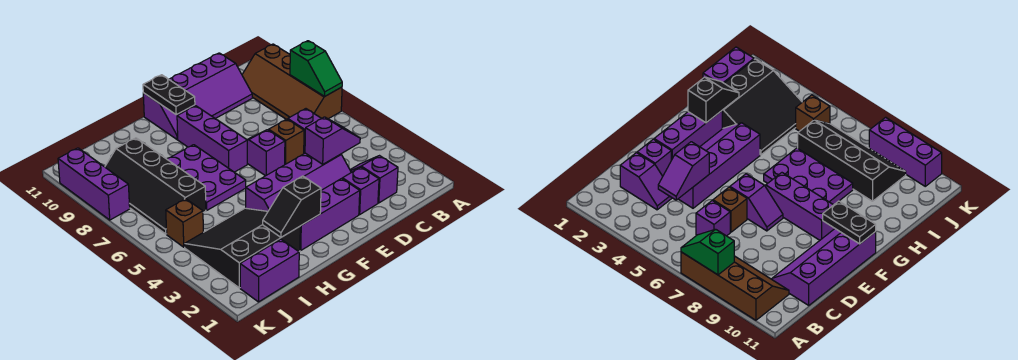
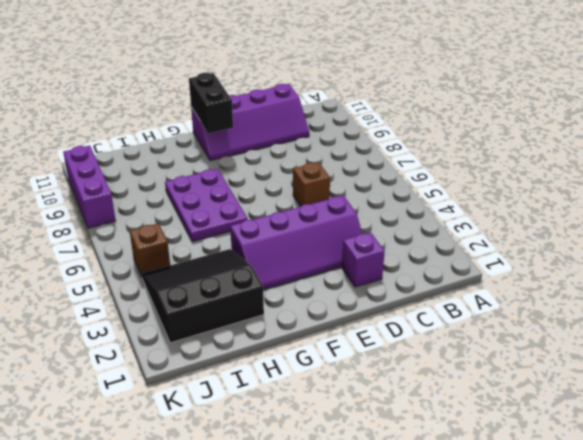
black 1x2 brick [189,73,233,134] -> black 1x2 plate [143,75,195,114]
none -> brown 2x4 slope [242,44,342,119]
none -> purple 1x2 slope [350,156,398,203]
none -> purple 1x1 brick [288,109,322,153]

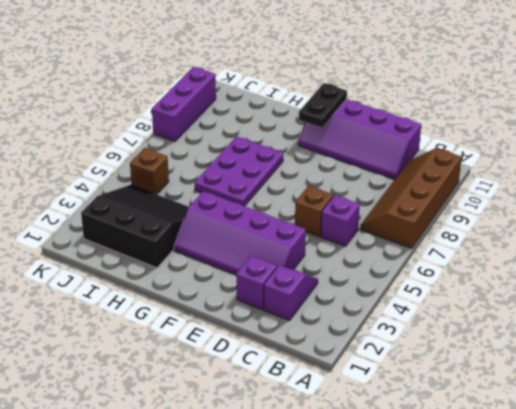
none -> purple 1x3 brick [300,179,360,250]
none -> purple 1x2 slope [247,130,285,176]
none -> purple 1x3 brick [177,106,247,172]

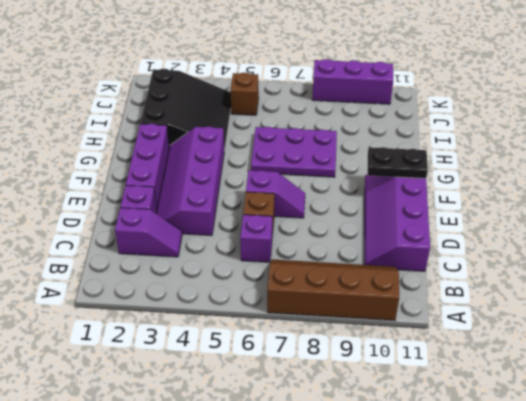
none -> purple 1x3 brick [177,106,247,172]
none -> purple 1x2 brick [240,239,299,302]
none -> black 2x4 slope [105,138,206,234]

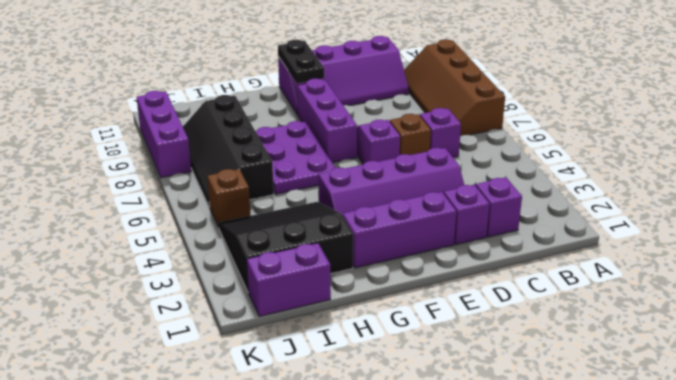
none -> green 1x2 slope [290,41,342,96]
none -> purple 1x2 slope [305,117,360,164]
none -> black 1x2 slope [263,176,321,237]

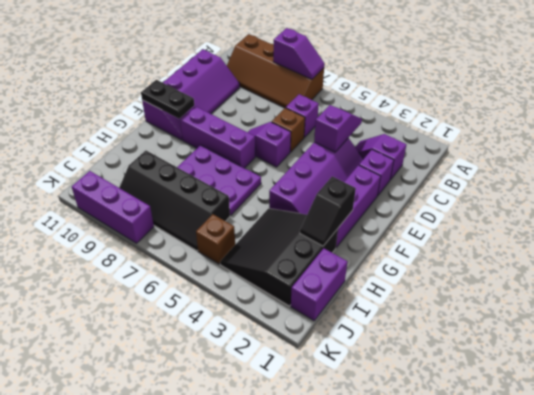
purple 1x2 slope [273,28,325,79] -> green 1x2 slope [290,41,342,96]

